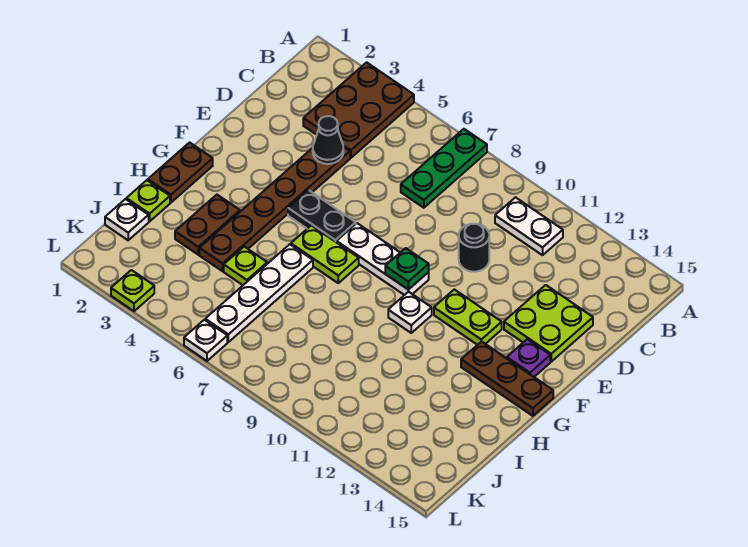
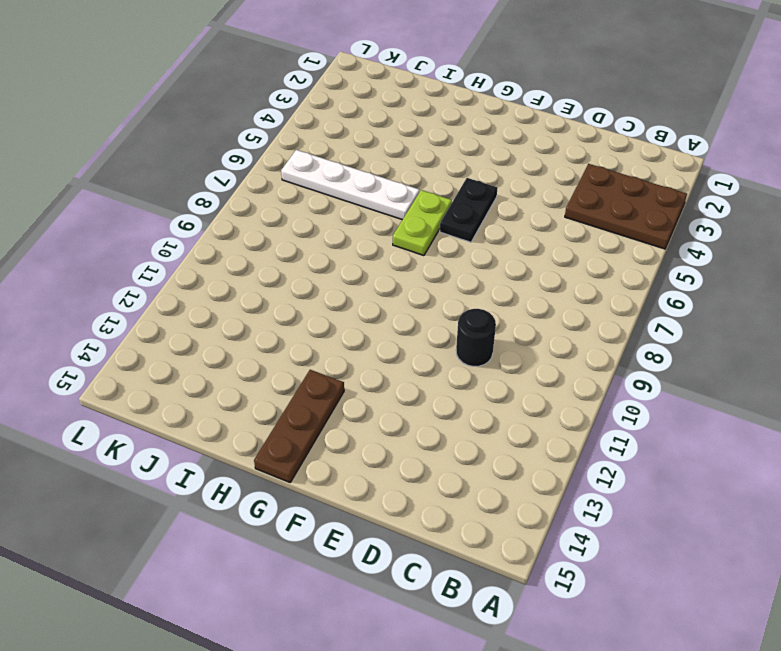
none -> green 1x3 plate [401,129,487,208]
none -> white 1x2 plate [495,197,563,255]
none -> brown 1x6 plate [199,147,350,271]

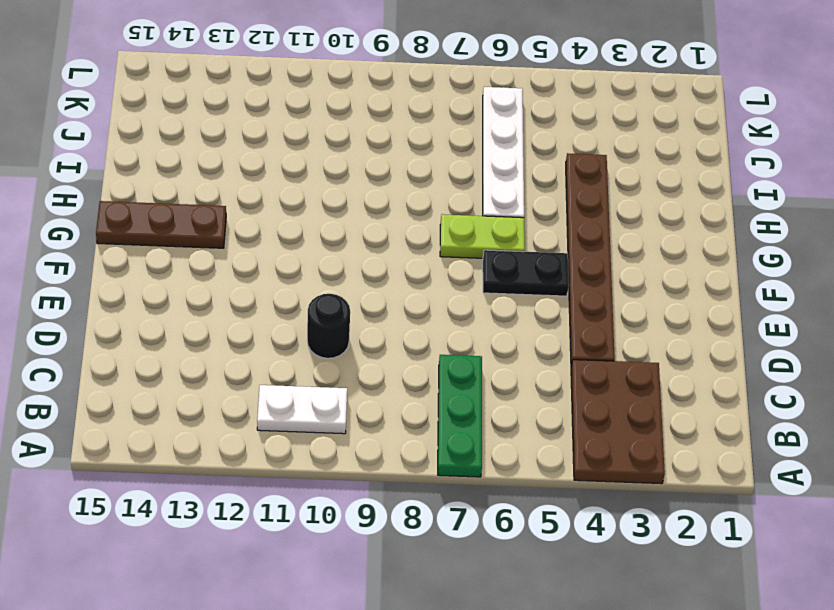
none -> lime 2x2 plate [504,285,593,362]
none -> white 1x3 plate [337,223,429,295]
none -> lime 1x2 plate [434,289,502,345]

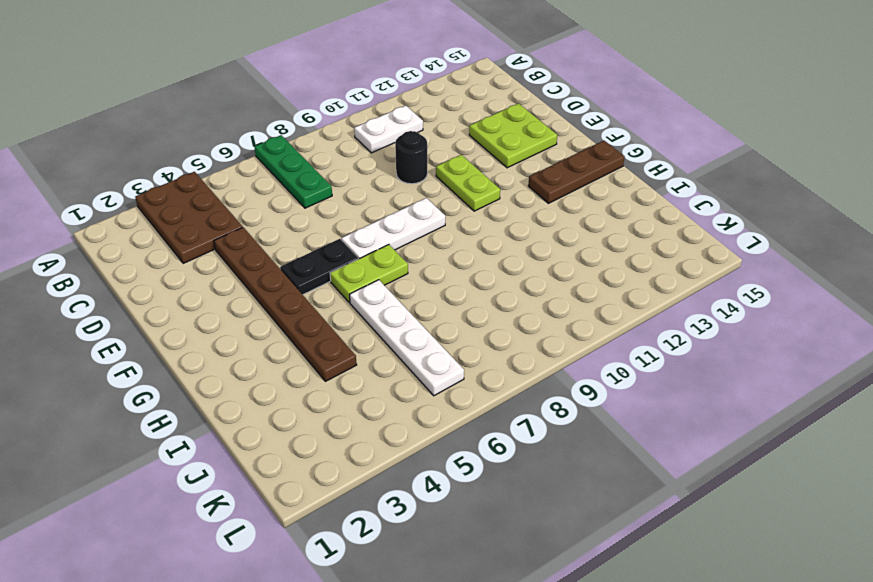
lime 1x2 plate [436,155,500,211] -> lime 1x2 plate turned to [434,289,502,345]
none -> purple 1x1 plate [507,339,550,377]
none -> brown 1x2 plate [148,142,213,203]
none -> white 1x1 plate [388,292,432,333]

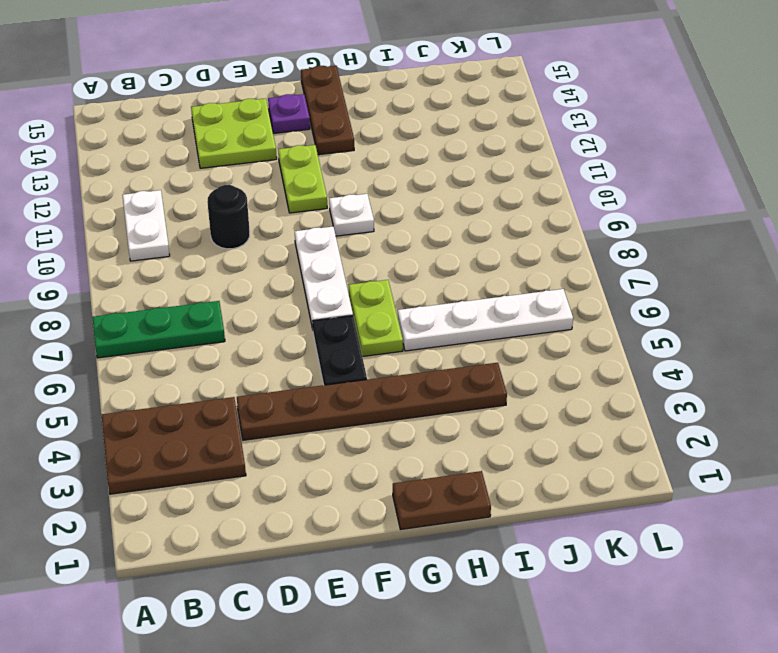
none -> brown 1x2 plate [175,195,240,255]
none -> lime 1x1 plate [126,180,170,221]
none -> lime 1x1 plate [224,247,267,285]

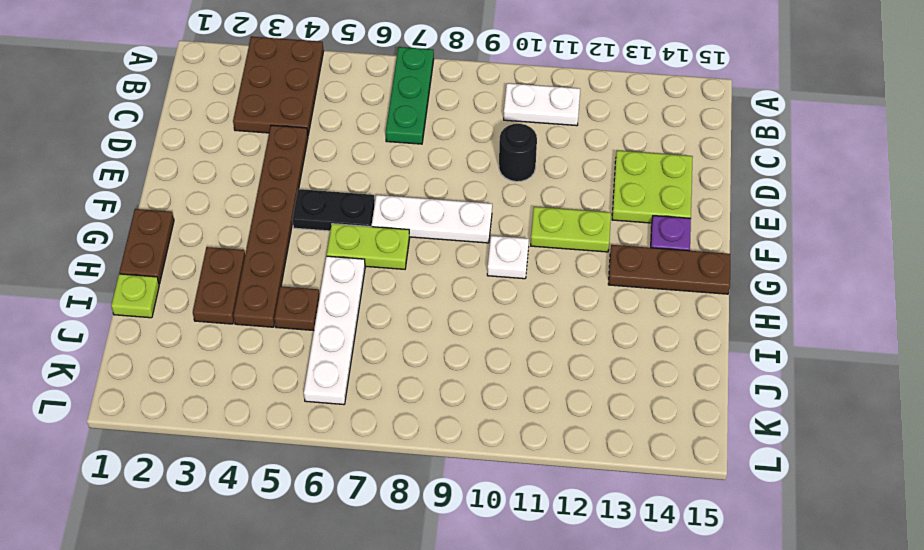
brown 1x1 plate [274,286,320,330] -> lime 1x1 plate [224,247,267,285]
none -> white 1x1 plate [105,199,149,240]
none -> lime 1x1 plate [111,270,154,311]
none -> white 1x1 plate [184,320,227,361]

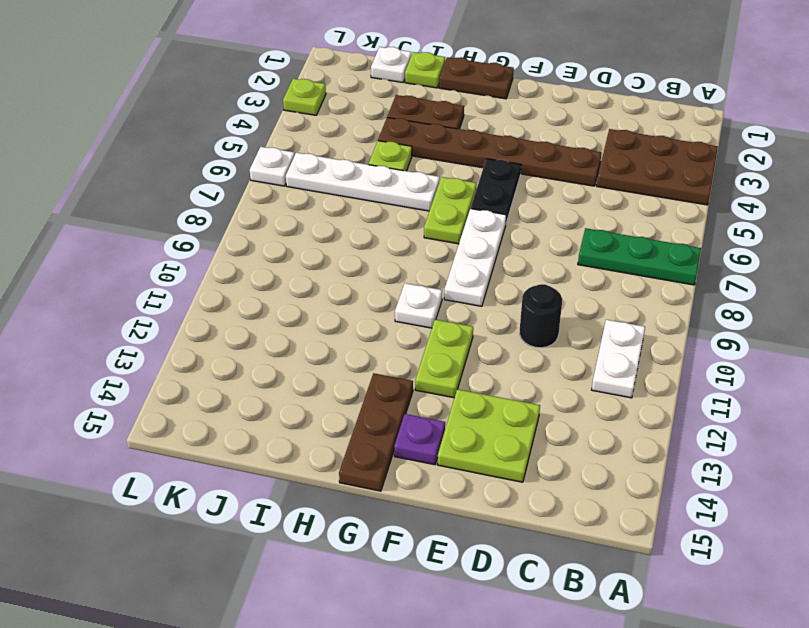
none -> black 1x1 cone [313,116,343,164]
none -> green 1x1 plate [385,248,429,290]

